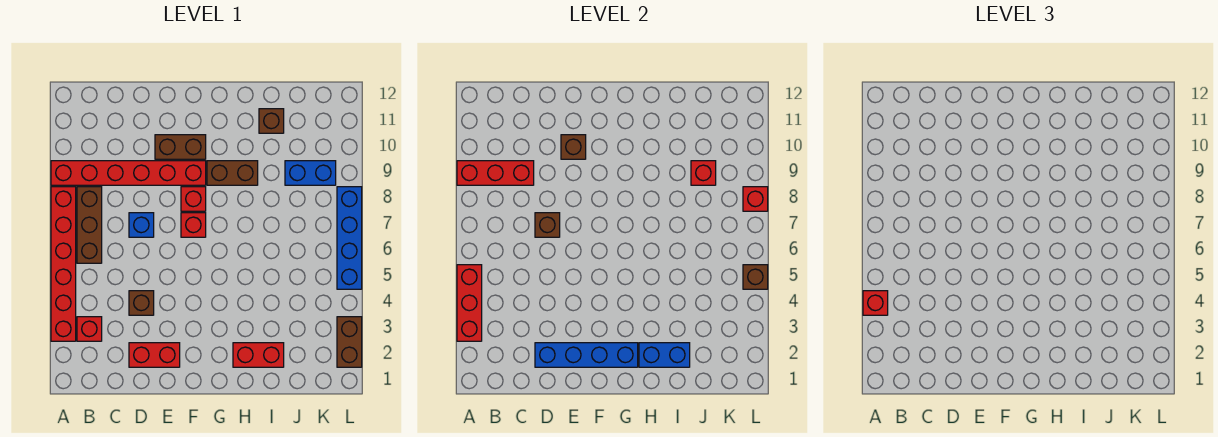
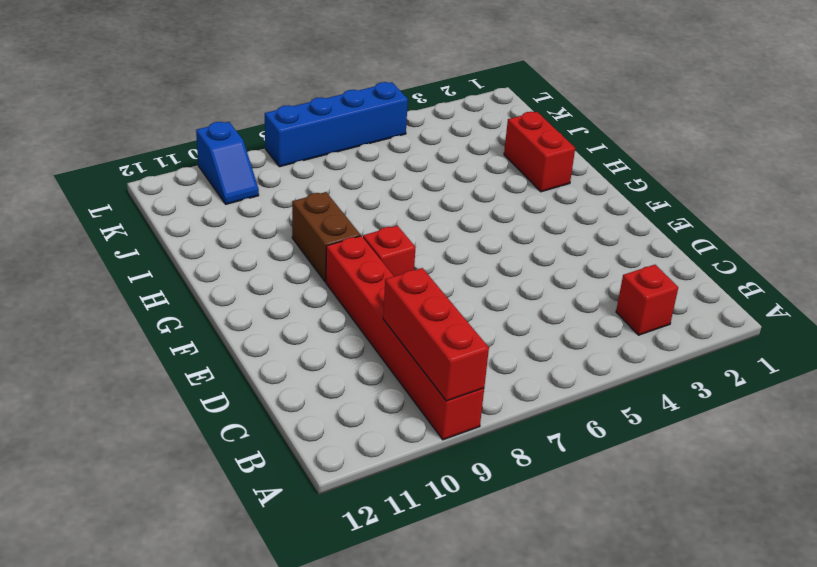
blue 1x2 slope [196,122,259,204] -> none
none -> red 1x6 brick [51,187,76,341]
none -> brown 1x3 brick [77,187,102,263]
none -> red 1x2 brick [129,343,180,367]

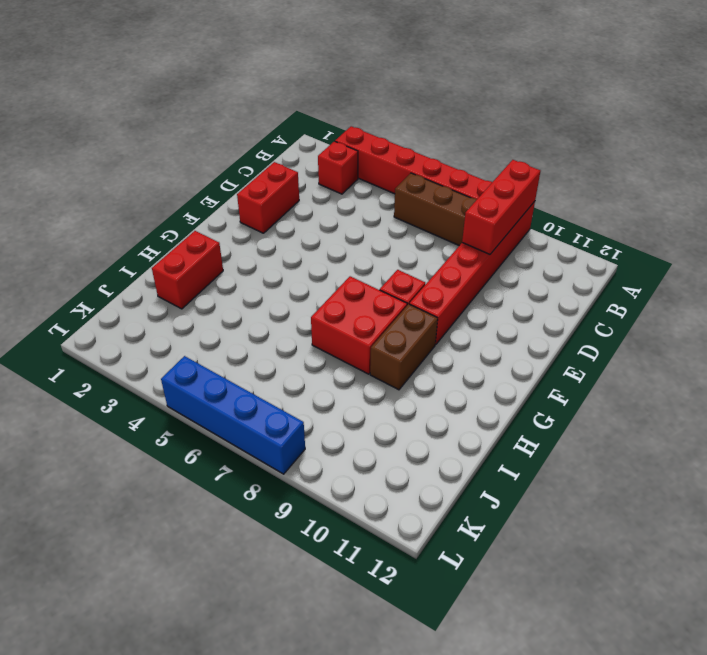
red 2x2 brick [311,276,407,374] -> none
none -> brown 1x1 brick [129,291,154,315]
none -> blue 1x1 brick [129,213,154,237]
none -> brown 1x2 brick [155,135,206,159]

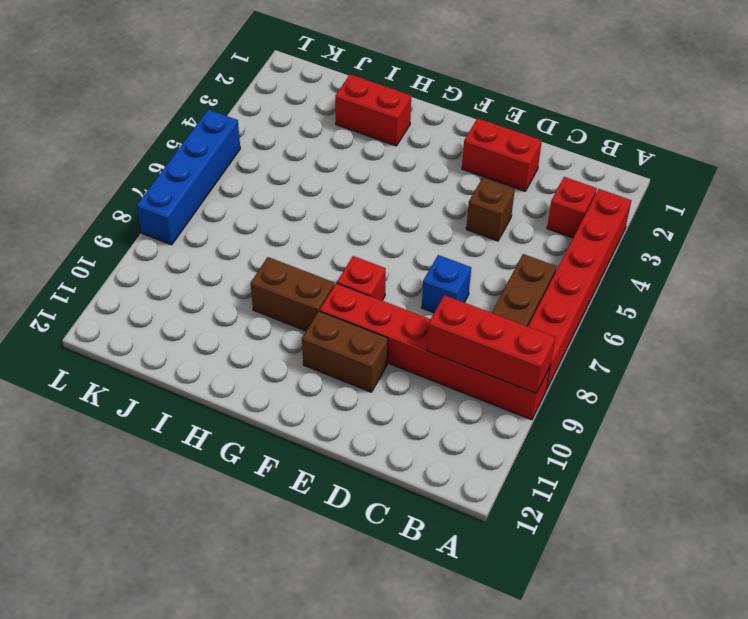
none -> red 1x1 brick [181,213,206,237]
none -> brown 1x1 brick [259,109,284,133]
none -> blue 1x2 brick [285,161,336,185]

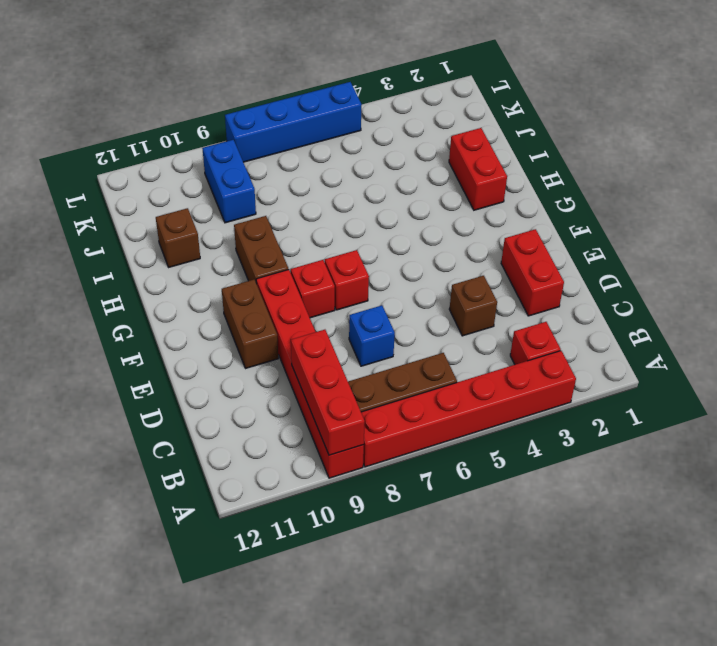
none -> brown 1x2 brick [337,317,362,367]
none -> red 1x3 brick [457,265,482,341]
none -> blue 1x4 brick [535,343,638,367]

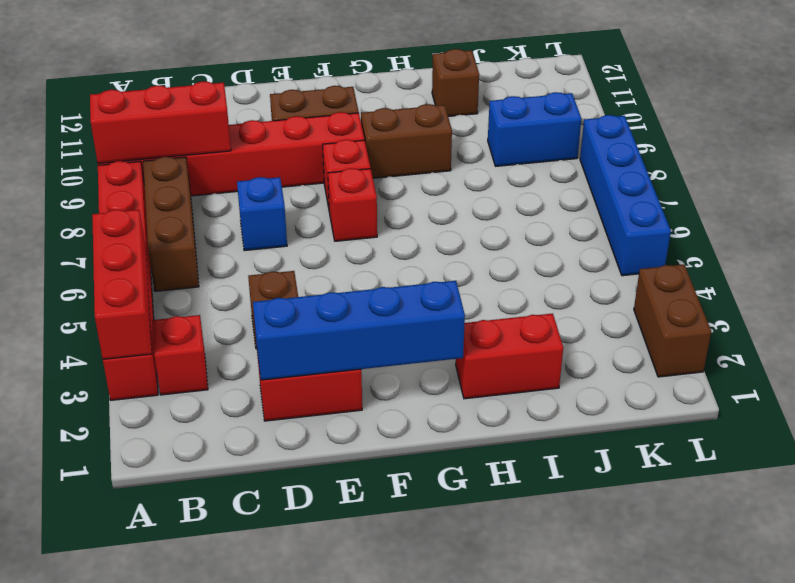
none -> brown 1x1 brick [535,213,560,237]
none -> brown 1x1 brick [561,135,586,159]
none -> blue 1x2 brick [639,343,690,367]

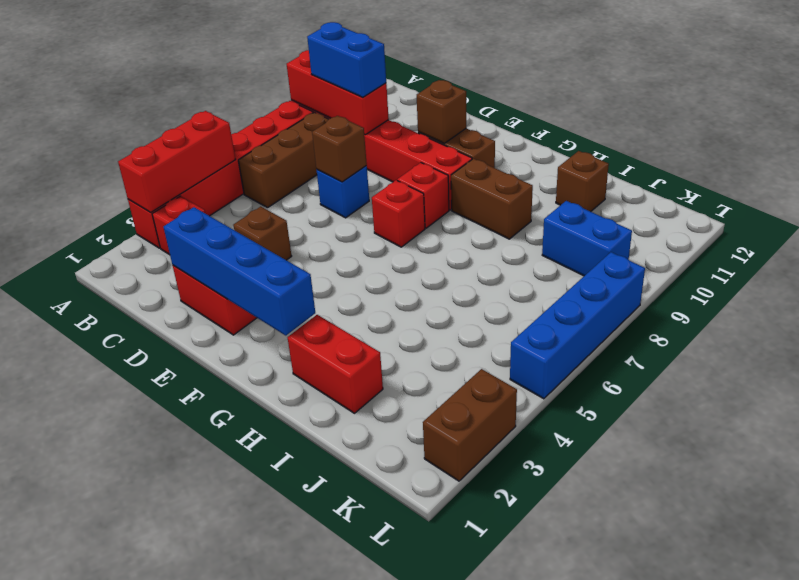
blue 1x2 brick [307,22,386,97] -> blue 1x2 brick moved to [639,343,690,367]
none -> red 1x1 brick [691,161,716,185]
none -> brown 1x1 brick [743,265,768,289]
none -> red 1x1 brick [743,187,768,211]

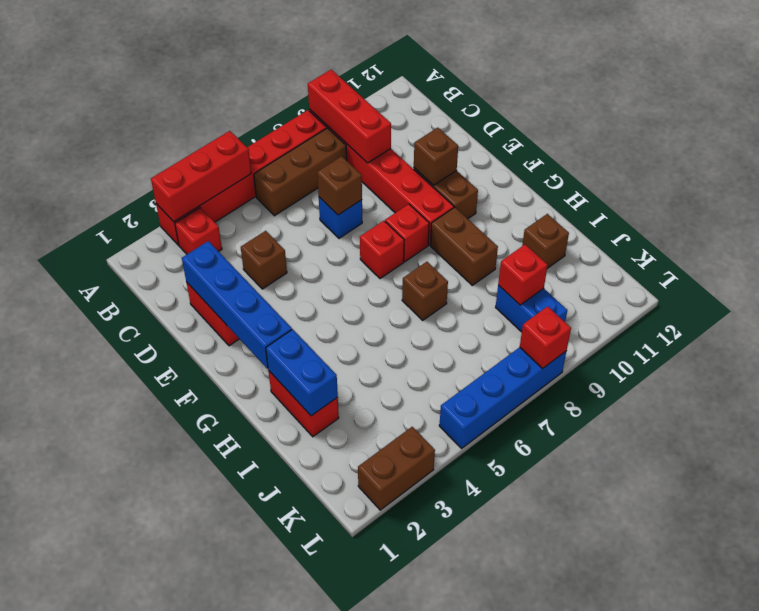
brown 1x1 brick [402,262,448,320] -> brown 1x1 brick moved to [743,265,768,289]
none -> red 1x1 brick [863,291,888,315]

